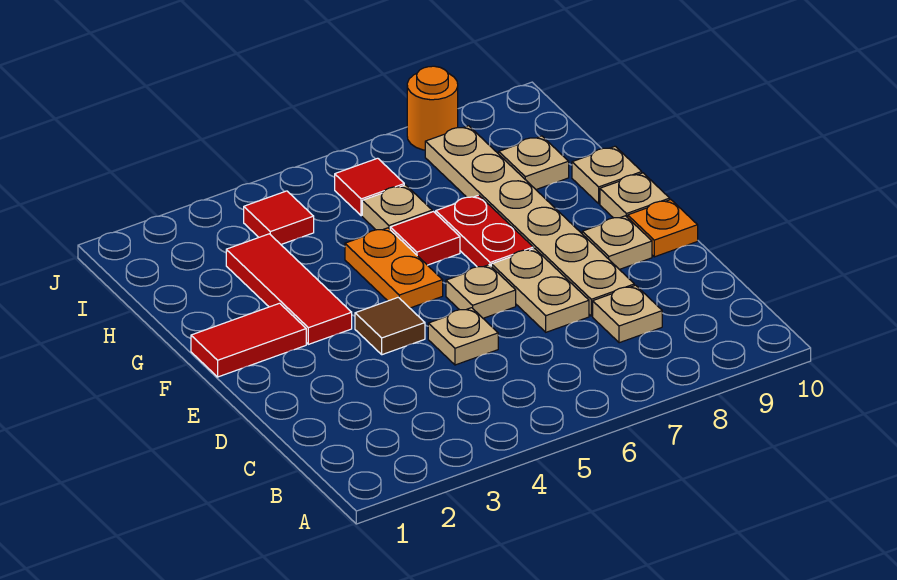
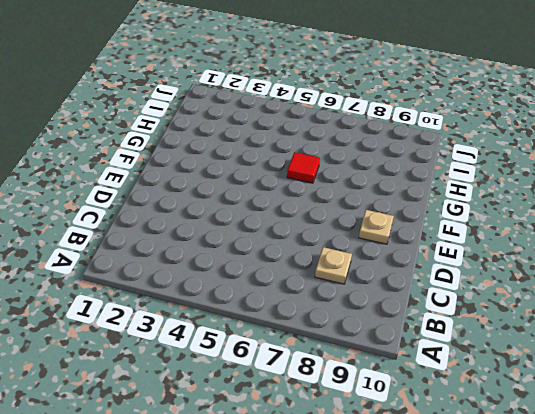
none -> tan 1x1 plate [428,308,498,365]
none -> tan 1x2 plate [491,248,589,332]
none -> tan 1x6 plate [425,126,634,316]

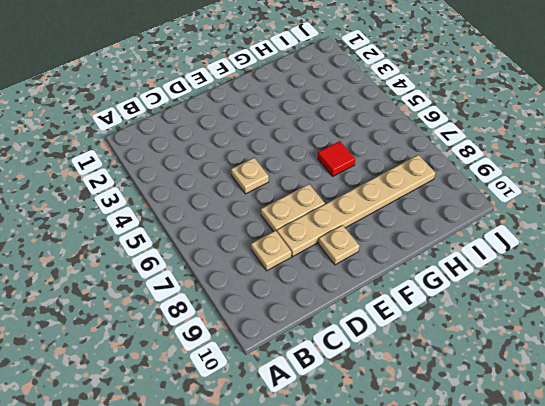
none -> brown 1x1 tile [355,297,425,355]
none -> tan 1x1 plate [446,265,516,318]
none -> orange 1x1 plate [628,200,698,257]

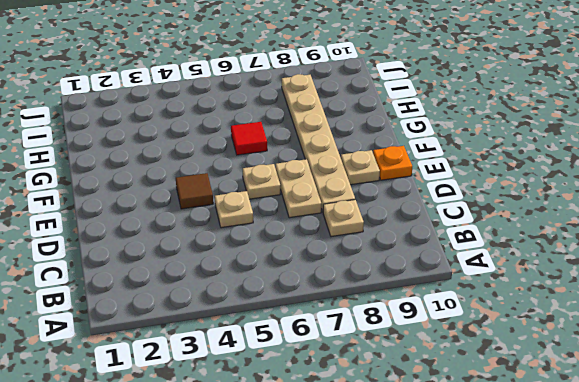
none -> red 1x2 tile [191,303,306,377]
none -> red 1x3 tile [226,234,352,344]
none -> orange 1x2 plate [345,228,443,308]

